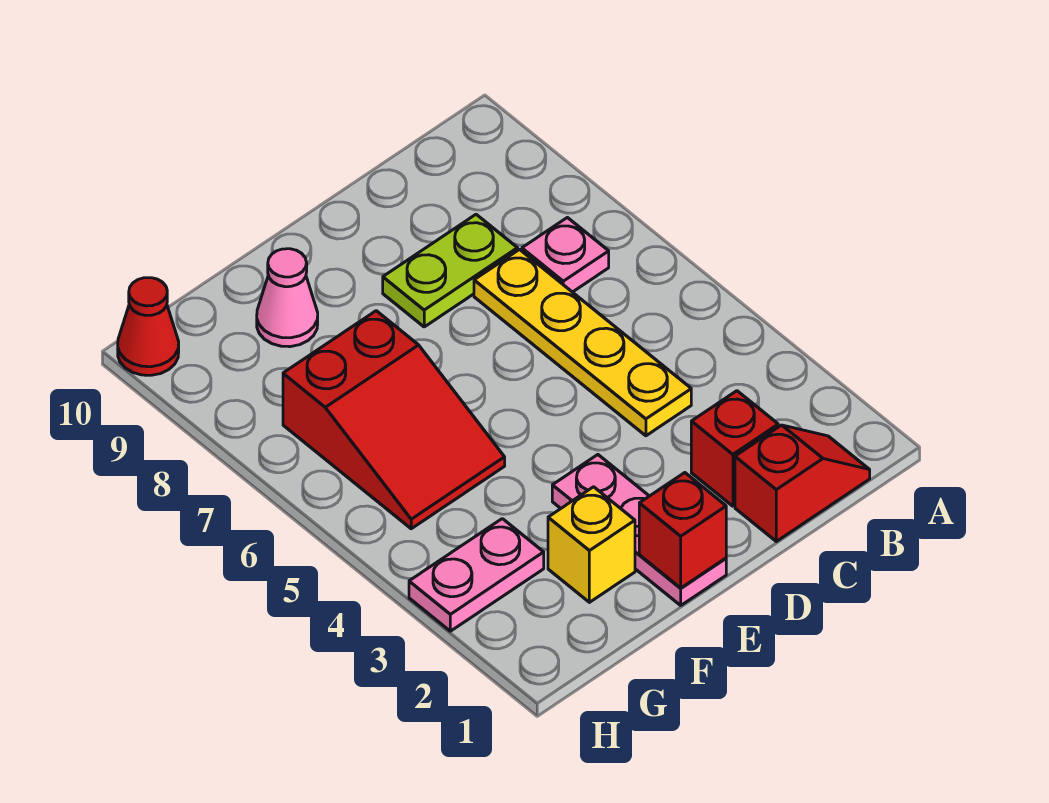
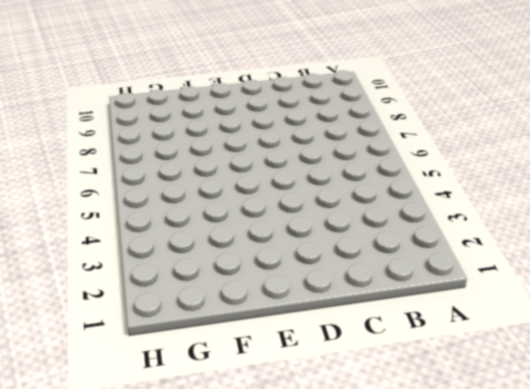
none -> red 1x2 slope [735,425,870,541]
none -> pink 1x1 plate [522,218,609,292]
none -> red 1x1 brick [691,391,778,506]

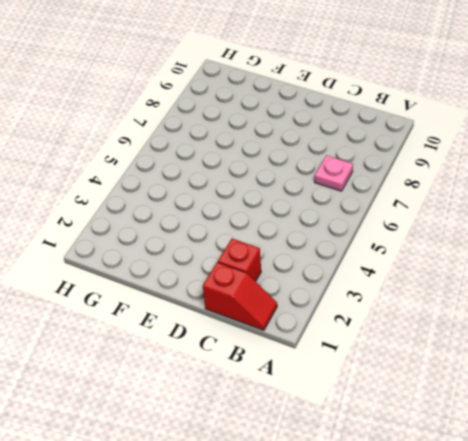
none -> yellow 1x4 plate [474,250,691,436]
none -> lime 1x2 plate [383,214,518,327]
none -> pink 1x3 plate [552,455,726,605]

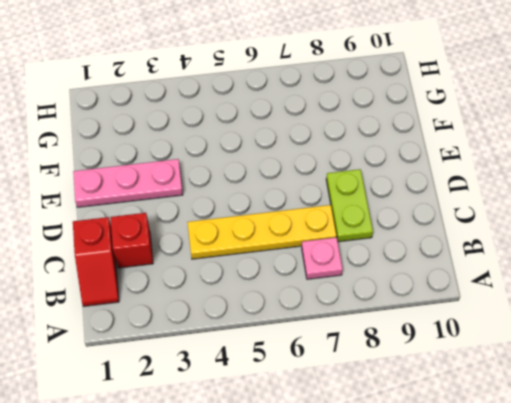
none -> yellow 1x1 brick [548,487,635,602]
none -> red 2x3 slope [283,311,505,529]
none -> pink 1x1 cone [257,249,318,347]

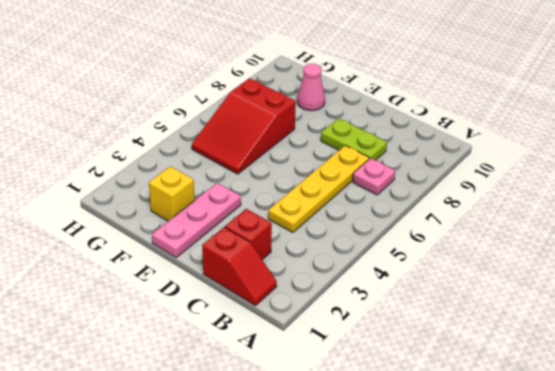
none -> pink 1x2 plate [409,519,544,631]
none -> red 1x1 cone [118,278,179,375]
none -> red 1x1 brick [639,473,726,588]

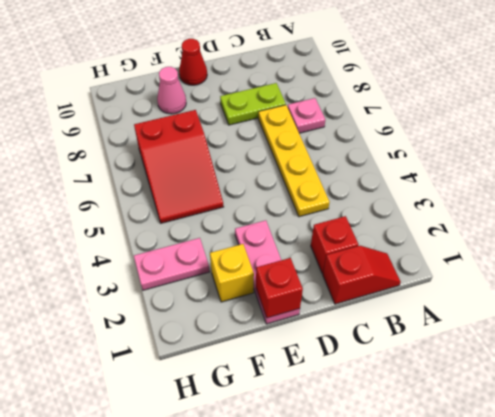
red 1x1 cone [179,39,207,85] -> red 1x1 cone moved to [118,278,179,375]

